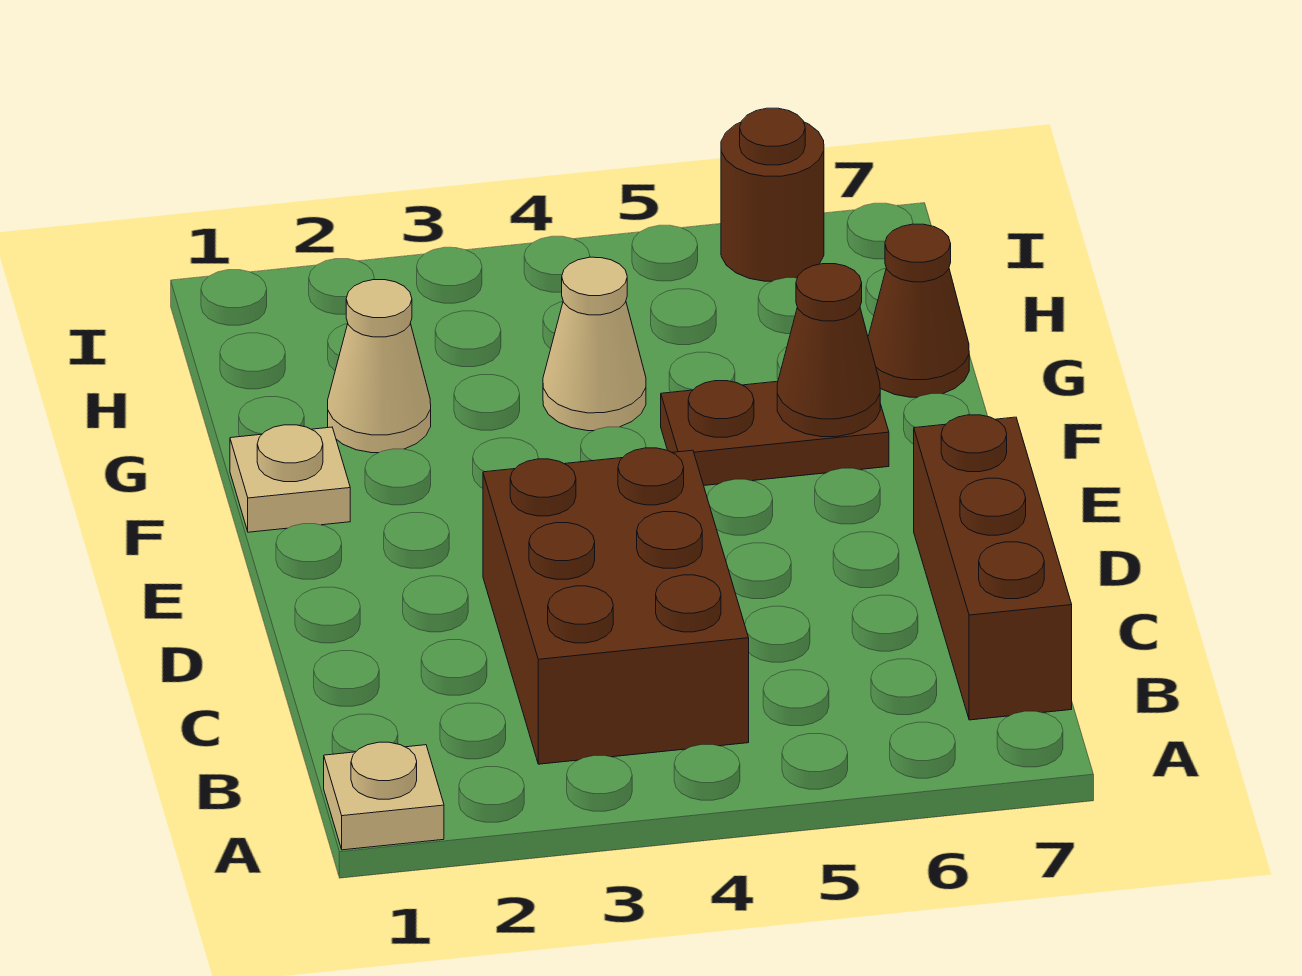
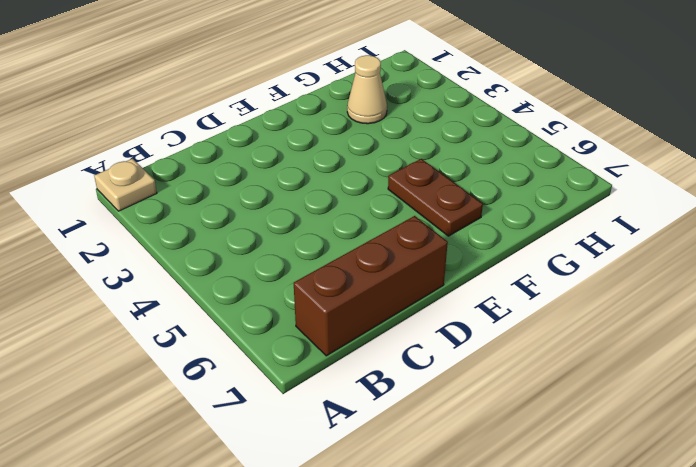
none -> brown 2x3 brick [483,448,749,764]
none -> tan 1x1 plate [230,425,350,532]

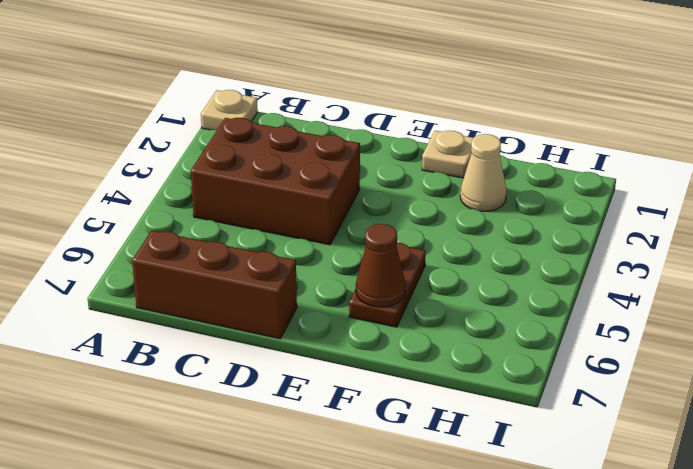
none -> tan 1x1 cone [543,257,646,431]
none -> brown 1x1 cone [868,224,969,397]

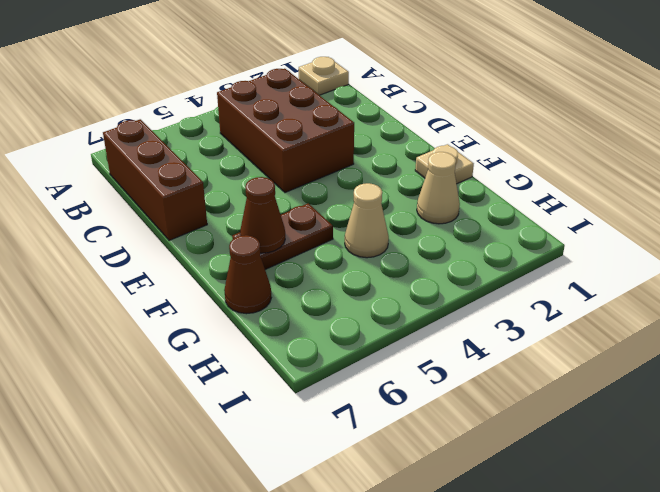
none -> brown 1x1 round brick [721,108,824,281]

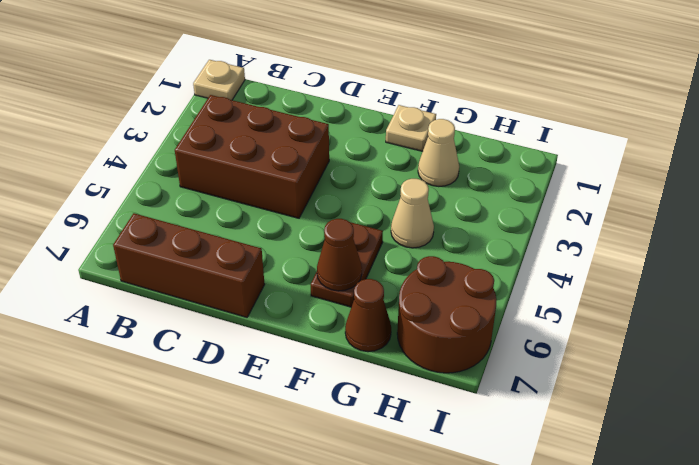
brown 2x2 round brick [397,256,496,373] -> brown 1x1 round brick [721,108,824,281]

